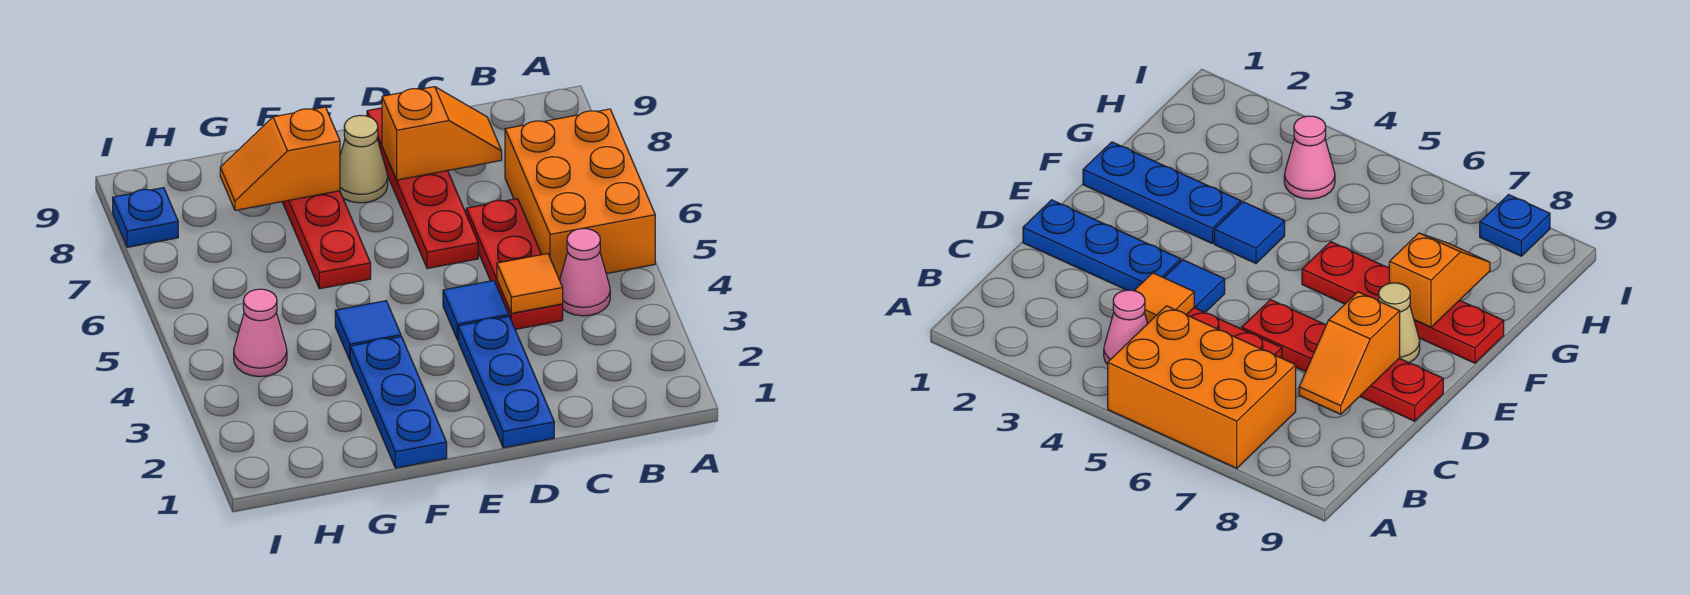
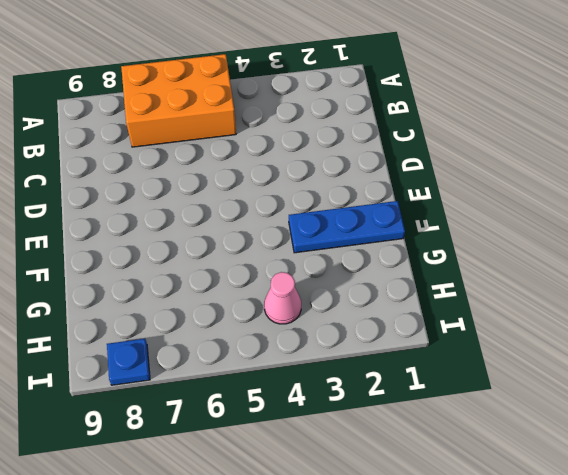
none -> pink 1x1 cone [560,229,610,316]
none -> red 1x3 plate [466,199,563,329]
none -> blue 1x3 plate [458,316,554,448]

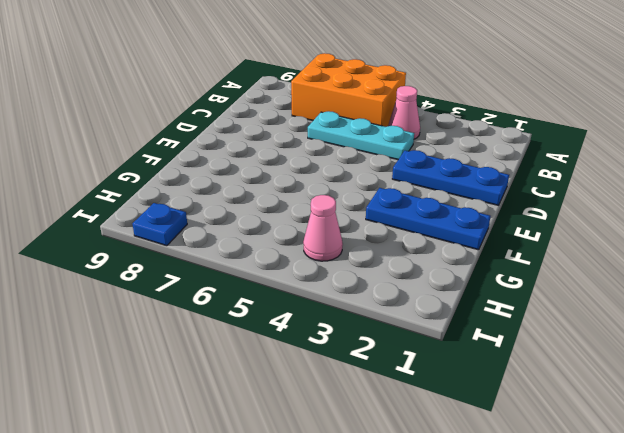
cyan 1x3 plate [308,111,414,160] -> red 1x3 plate [466,199,563,329]
none -> blue 1x1 tile [443,280,509,340]
none -> red 1x4 plate [367,108,478,269]
none -> tan 1x1 cone [340,115,388,203]

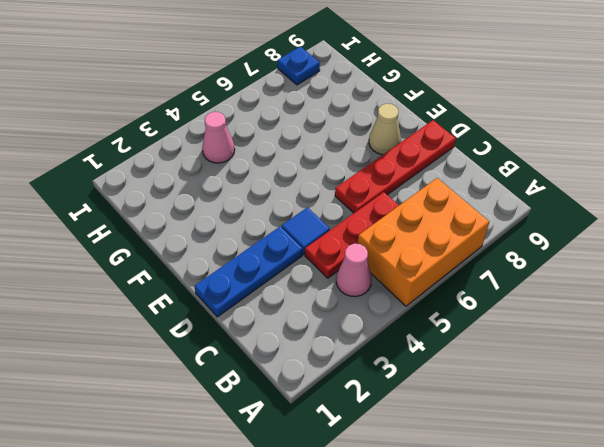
none -> blue 1x3 plate [350,337,447,468]
none -> blue 1x1 tile [335,301,401,360]
none -> red 1x4 plate [283,191,371,289]

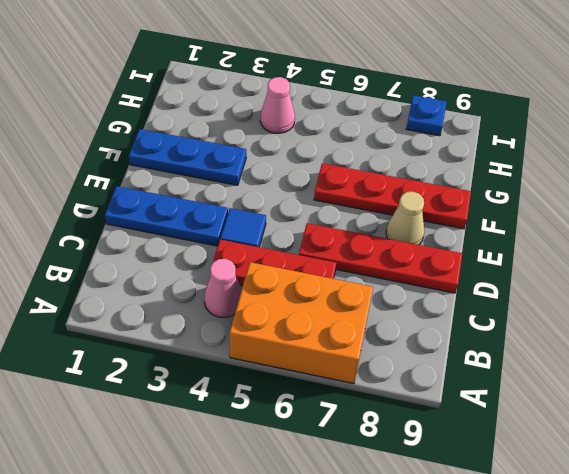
none -> blue 1x1 tile [335,301,401,360]
none -> orange 1x1 tile [497,254,563,313]
none -> orange 1x2 slope [382,87,502,180]

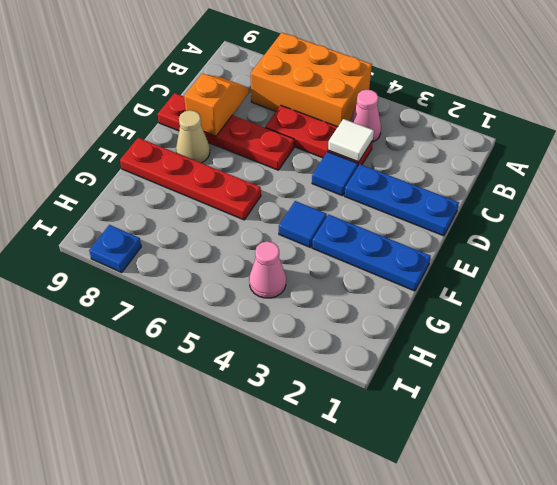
white 1x1 tile [328,119,374,162] -> orange 1x1 tile [497,254,563,313]
none -> orange 1x2 slope [220,107,340,210]

